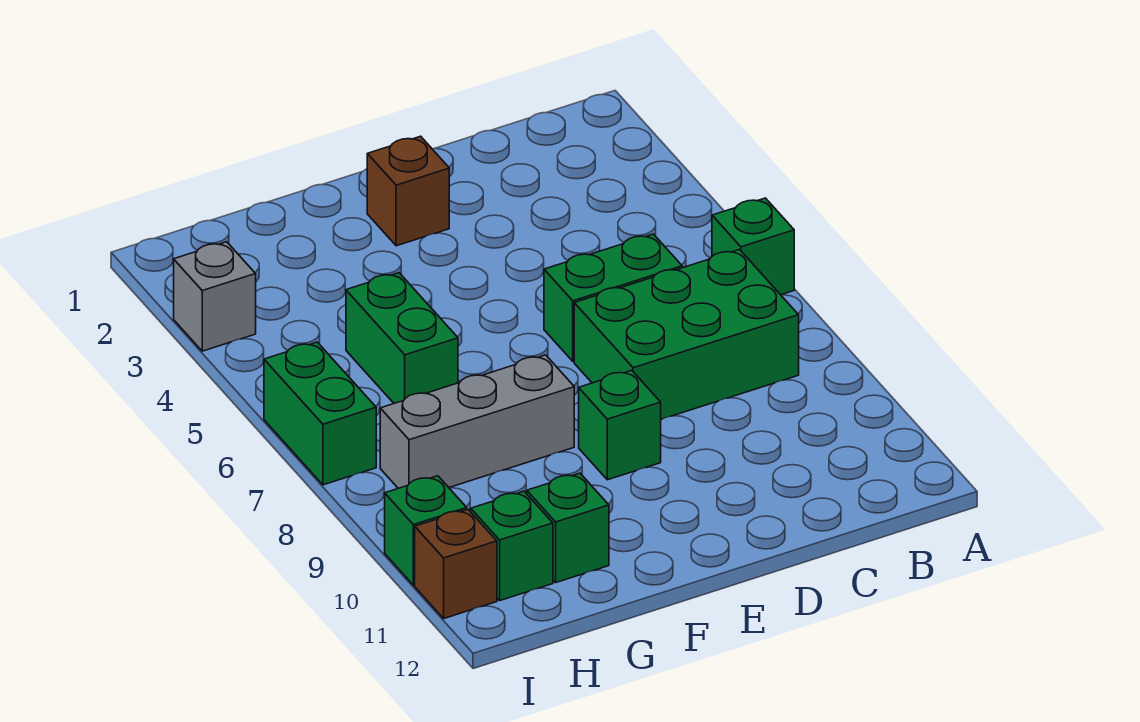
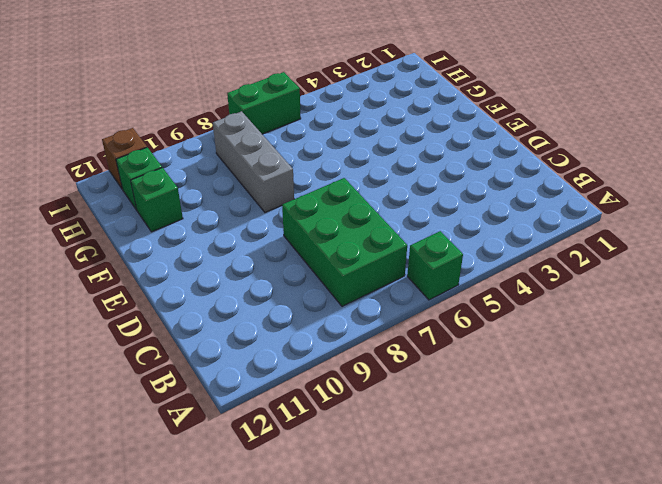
none -> green 1x2 brick [544,234,682,361]
none -> brown 1x1 brick [367,136,449,246]
none -> green 1x1 brick [579,370,661,480]

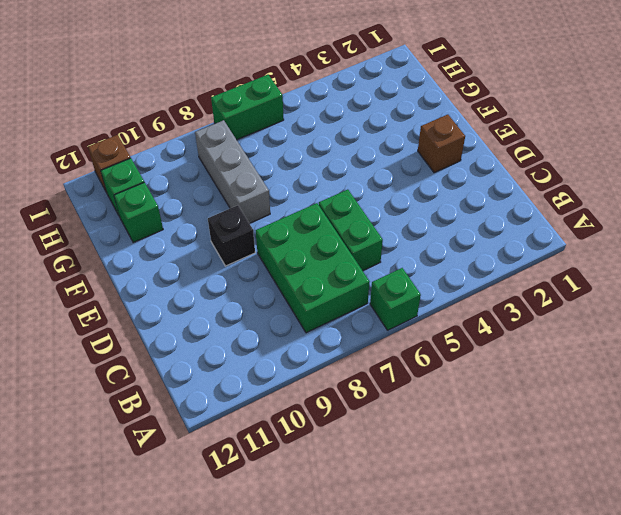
black 1x1 brick [208,205,255,266] -> green 1x1 brick [579,370,661,480]
none -> green 1x2 brick [346,273,458,403]
none -> grey 1x1 brick [174,242,256,351]
none -> green 1x1 brick [385,476,467,585]

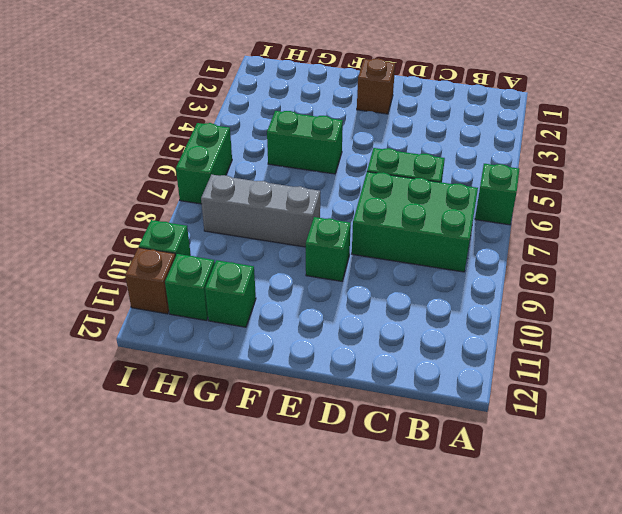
green 1x2 brick [267,111,343,174] -> green 1x2 brick turned to [346,273,458,403]
none -> grey 1x1 brick [174,242,256,351]

